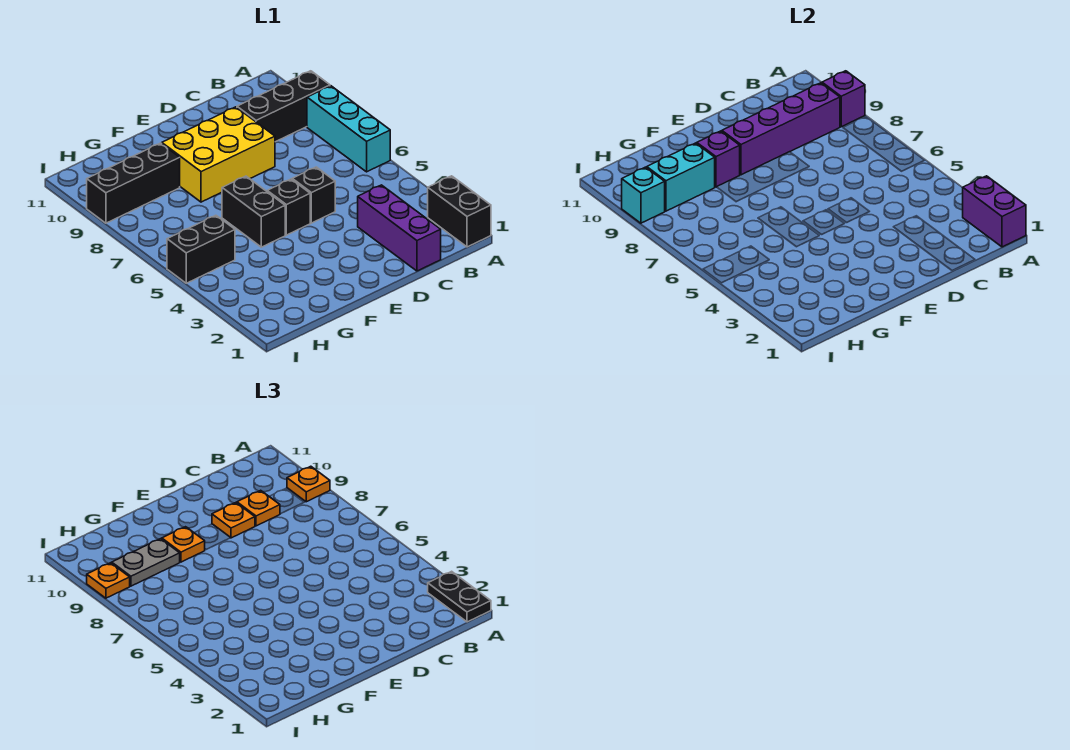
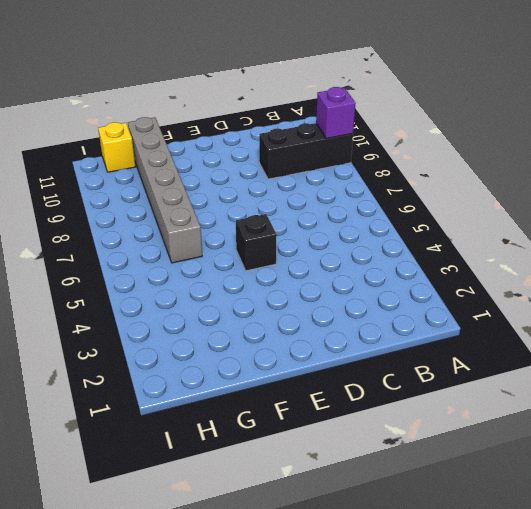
grey 1x6 brick [128,117,202,263] -> black 1x3 brick [87,143,180,223]
yellow 1x1 brick [98,122,135,172] -> none
none -> black 1x2 brick [428,176,491,247]
none -> cyan 1x3 brick [307,86,390,172]
none -> purple 1x3 brick [358,185,441,271]

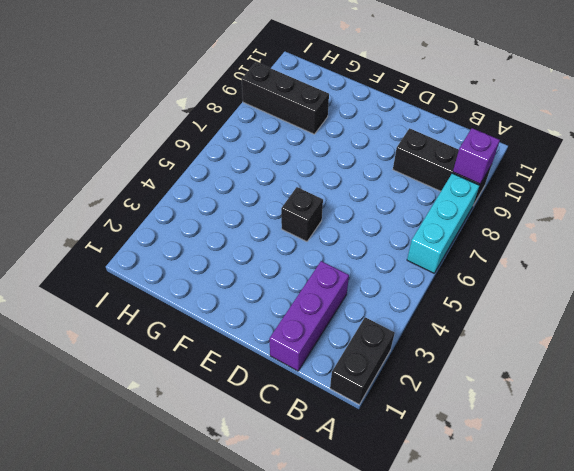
none -> black 1x1 brick [292,167,335,223]
none -> yellow 2x3 brick [162,107,275,202]
none -> black 1x2 brick [222,176,285,247]

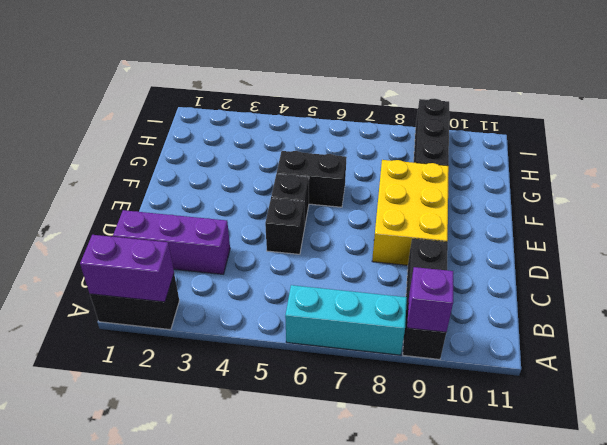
none -> black 1x2 brick [167,215,235,283]
none -> purple 1x4 brick [722,83,840,175]
none -> purple 1x1 brick [697,131,740,187]

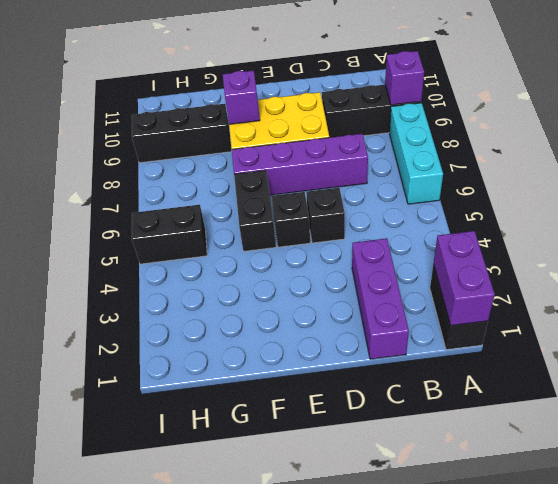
purple 1x4 brick [231,134,368,195] -> purple 1x4 brick moved to [722,83,840,175]
none -> cyan 1x2 brick [647,143,715,211]
none -> cyan 1x1 brick [622,167,665,223]
none -> black 1x2 plate [428,571,491,622]

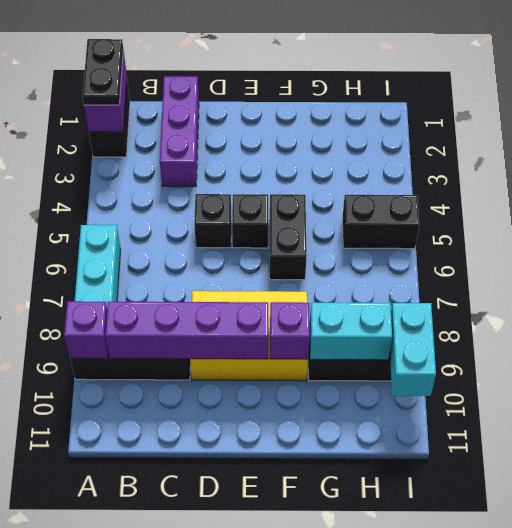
cyan 1x2 brick [390,303,436,396] -> cyan 1x1 brick [622,167,665,223]
none -> orange 1x1 plate [287,466,330,502]
none -> orange 1x1 plate [237,490,280,526]
none -> orange 1x1 plate [212,503,255,538]

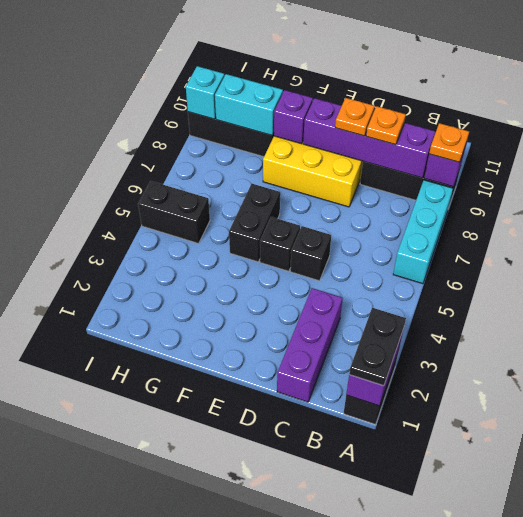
none -> orange 1x1 plate [162,527,205,562]
none -> grey 1x2 plate [112,539,180,586]
none -> orange 1x1 plate [87,563,130,598]

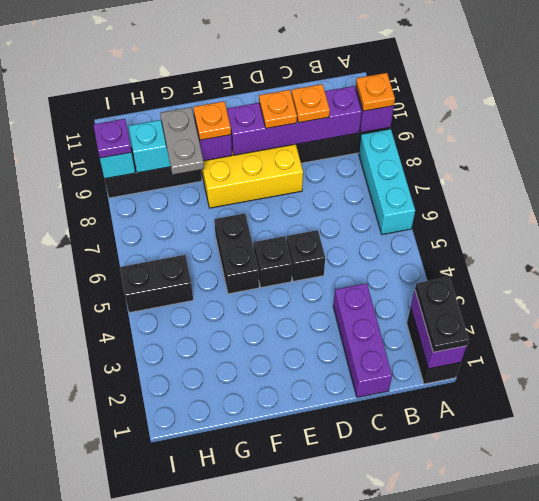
grey 1x2 plate [160,107,204,174] -> grey 1x2 plate turned to [112,539,180,586]
purple 1x1 plate [93,119,131,158] -> orange 1x1 plate [87,563,130,598]

